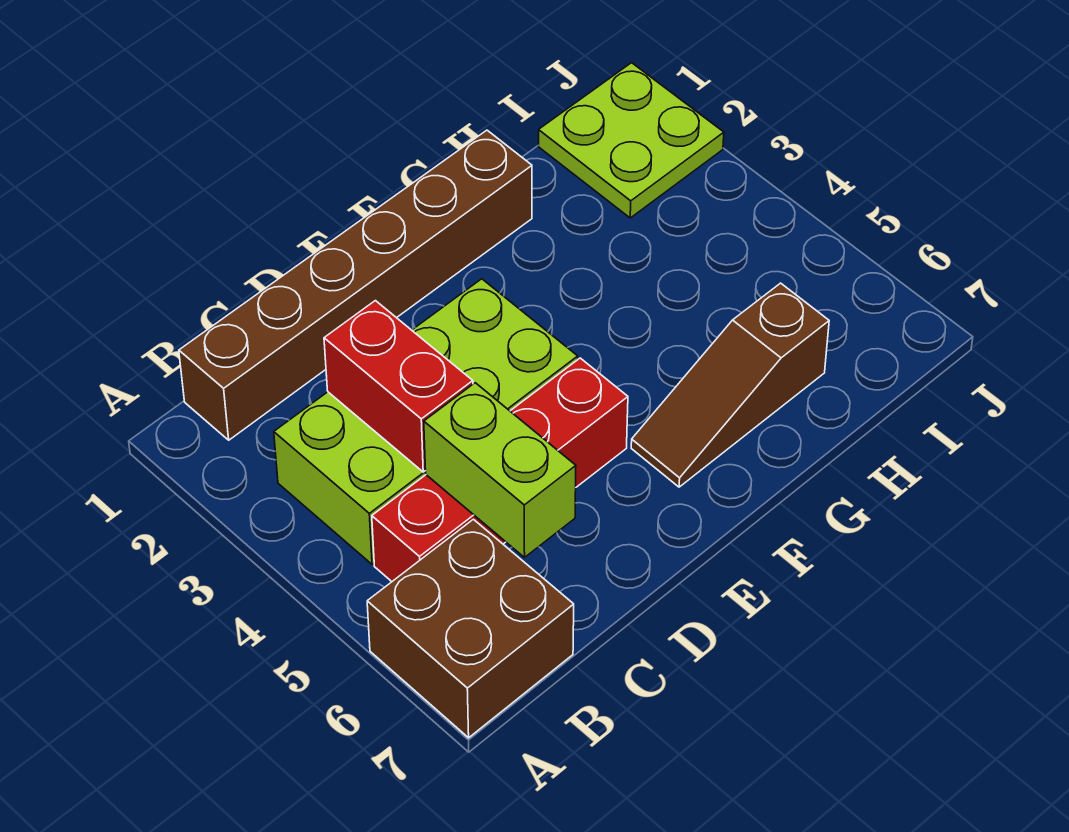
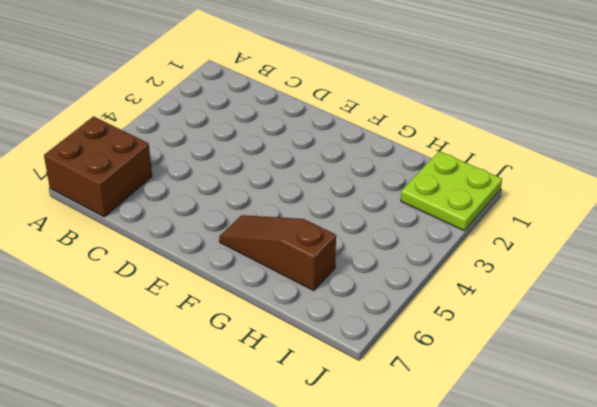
none -> brown 1x6 brick [179,130,532,440]
none -> lime 2x4 brick [274,279,578,564]

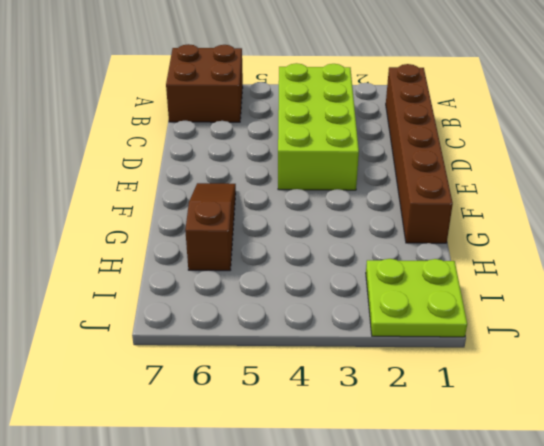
none -> red 1x4 brick [372,358,628,581]
none -> red 1x2 brick [324,301,473,472]

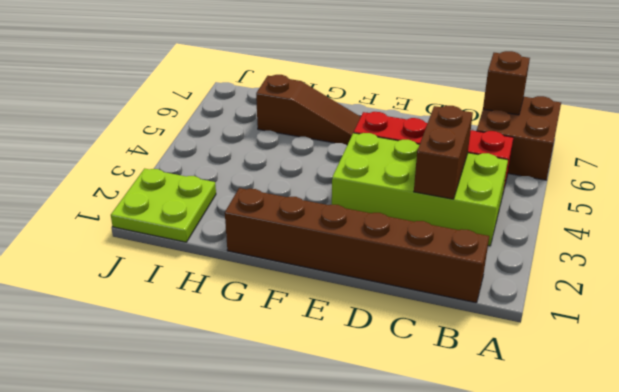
brown 1x1 brick [483,51,530,115] -> none
brown 1x2 brick [414,106,473,199] -> red 1x2 brick [324,301,473,472]
none -> lime 1x2 brick [424,383,576,557]

